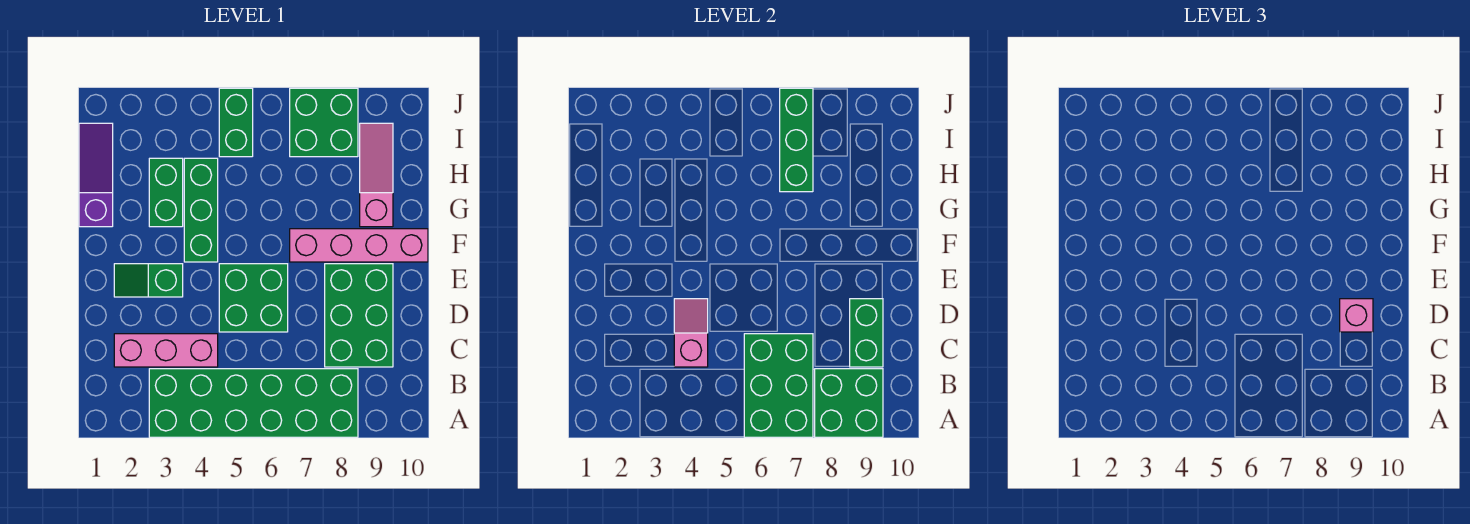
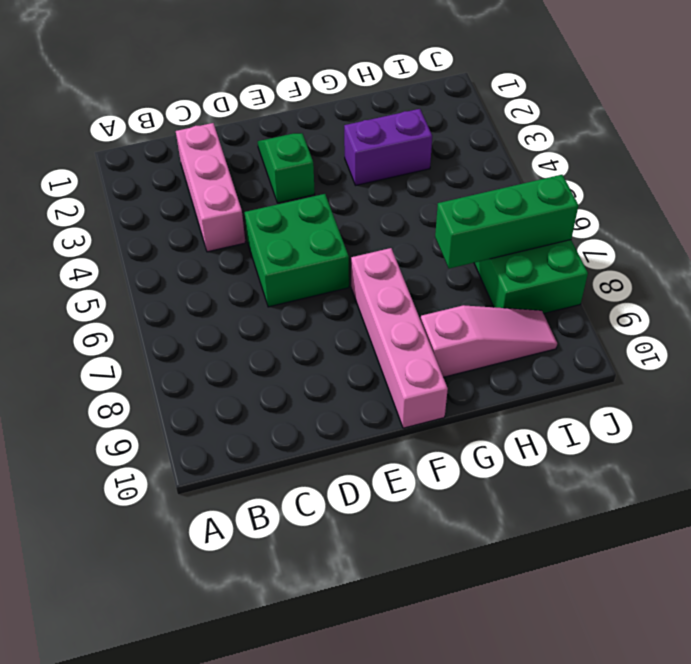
purple 1x2 brick [344,109,432,185] -> green 1x2 brick [149,158,183,227]
none -> green 2x6 brick [149,369,358,437]
none -> green 2x3 brick [325,264,393,367]
none -> green 1x3 brick [184,158,218,262]

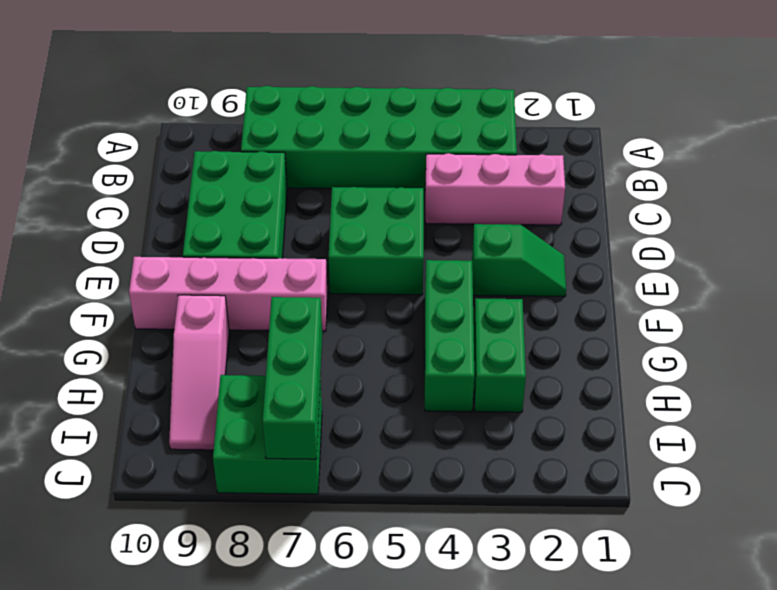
none -> purple 1x3 slope [79,123,113,227]
none -> green 1x2 brick [219,88,253,157]
none -> green 2x3 brick [744,334,813,437]

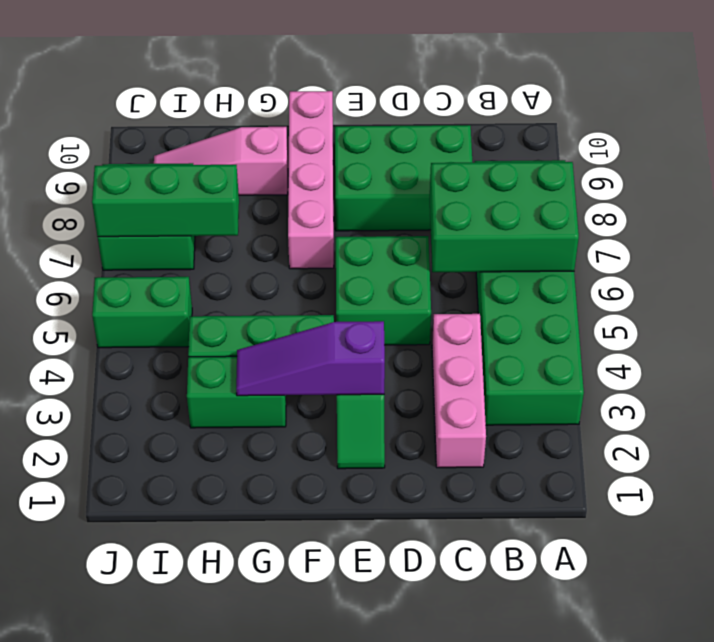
purple 1x3 slope [236,321,385,396] -> purple 1x3 slope moved to [79,123,113,227]
none -> green 2x2 brick [815,369,883,437]
none -> pink 1x2 slope [674,299,708,367]
none -> green 1x2 brick [850,299,883,367]

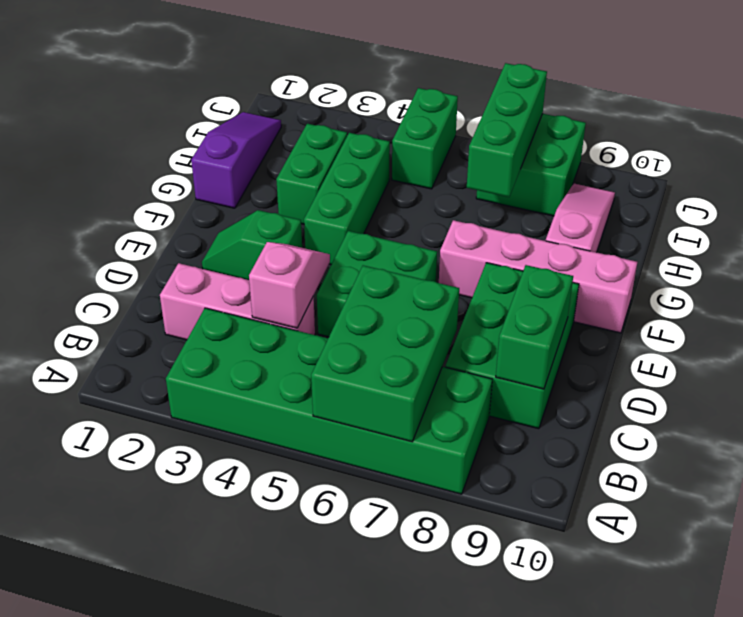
none -> green 2x2 brick [815,369,883,437]
none -> pink 1x1 brick [1340,299,1373,332]

